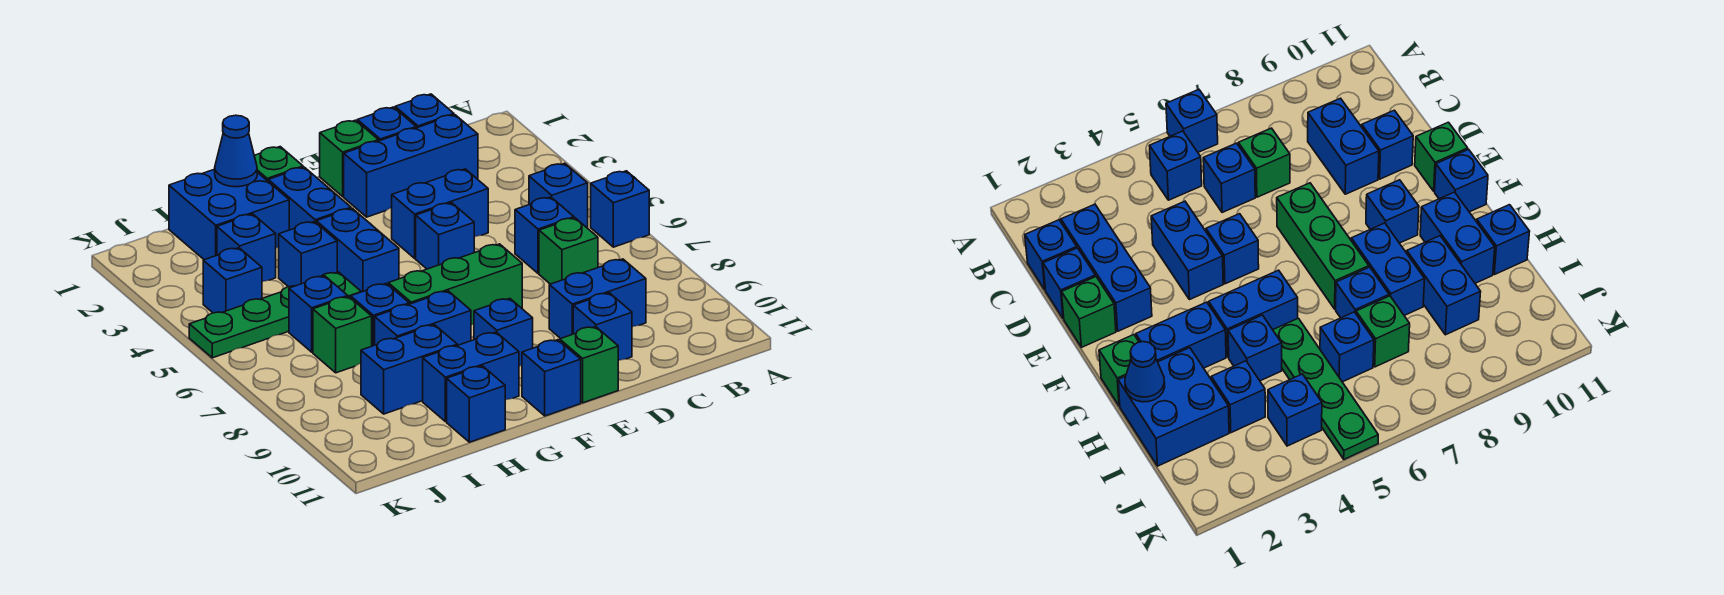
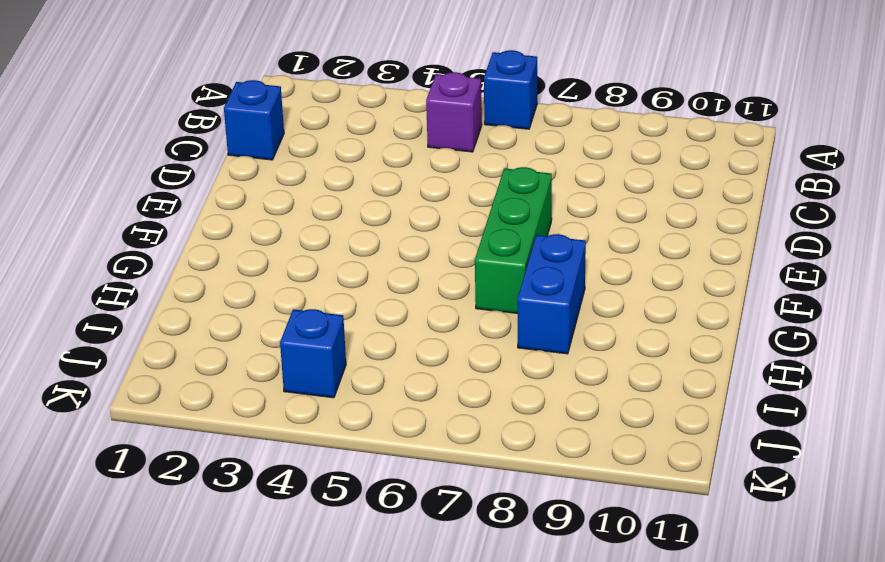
purple 1x1 brick [426,72,482,152] -> blue 1x1 brick [529,163,588,228]
none -> blue 1x3 brick [344,115,478,217]
none -> blue 1x1 brick [515,197,574,273]
none -> green 1x1 brick [539,218,598,284]
none -> blue 1x2 brick [549,259,646,339]

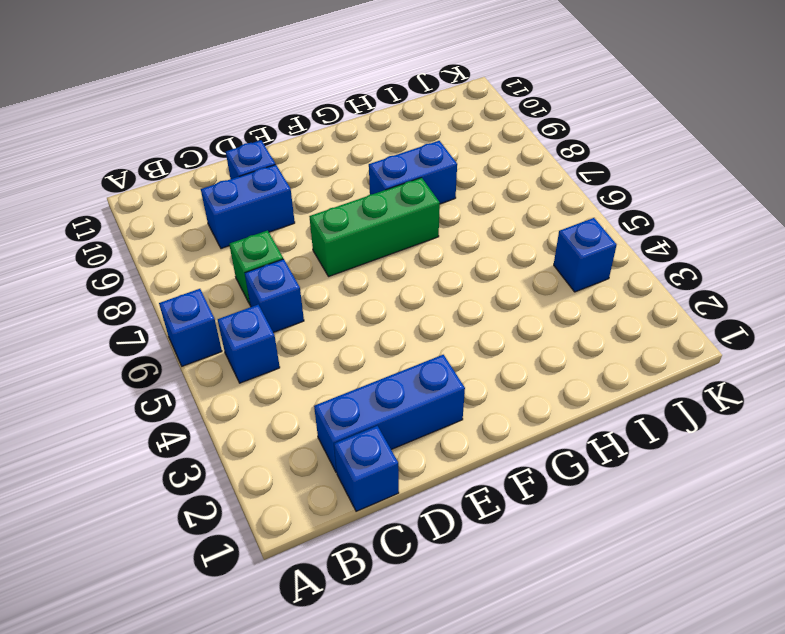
none -> blue 1x1 brick [357,107,416,141]
none -> blue 1x2 brick [392,169,488,258]
none -> green 1x1 brick [320,120,379,196]
none -> blue 1x1 brick [416,203,474,269]

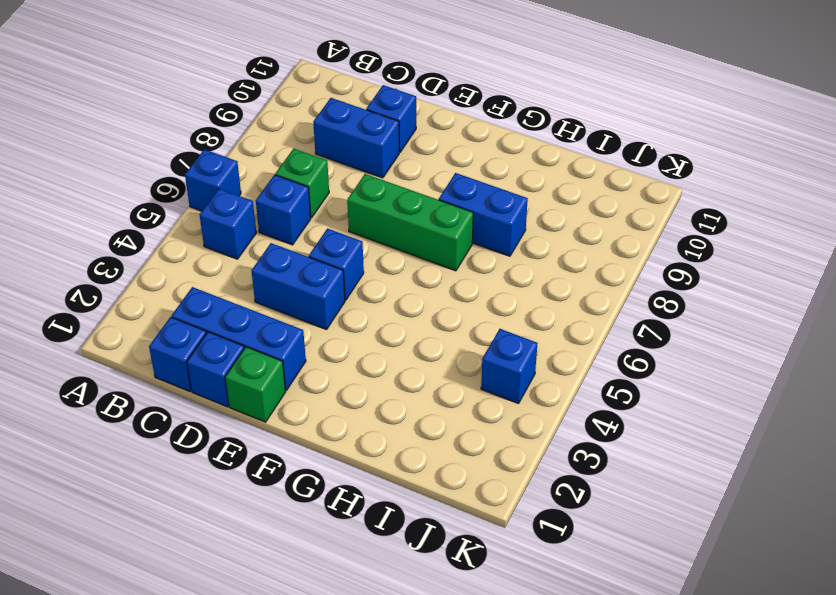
none -> green 1x1 brick [560,327,618,403]
none -> blue 1x1 brick [474,298,533,366]
none -> blue 1x1 brick [522,340,581,416]
none -> green 1x1 brick [254,147,303,181]

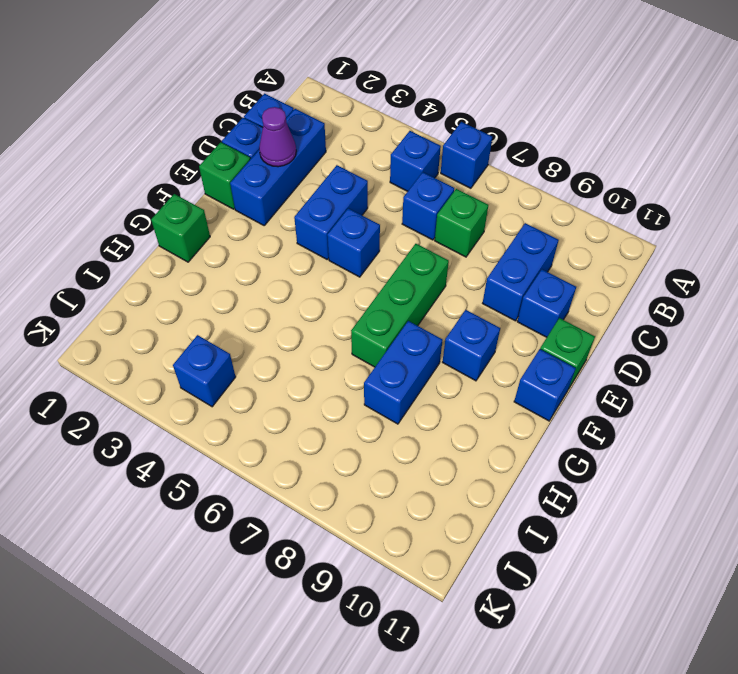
purple 1x1 cone [259,107,296,167] -> none
none -> blue 1x2 brick [268,167,351,230]
none -> blue 1x2 brick [316,208,399,292]
none -> blue 1x2 brick [423,332,519,422]
none -> blue 2x2 brick [169,169,289,260]

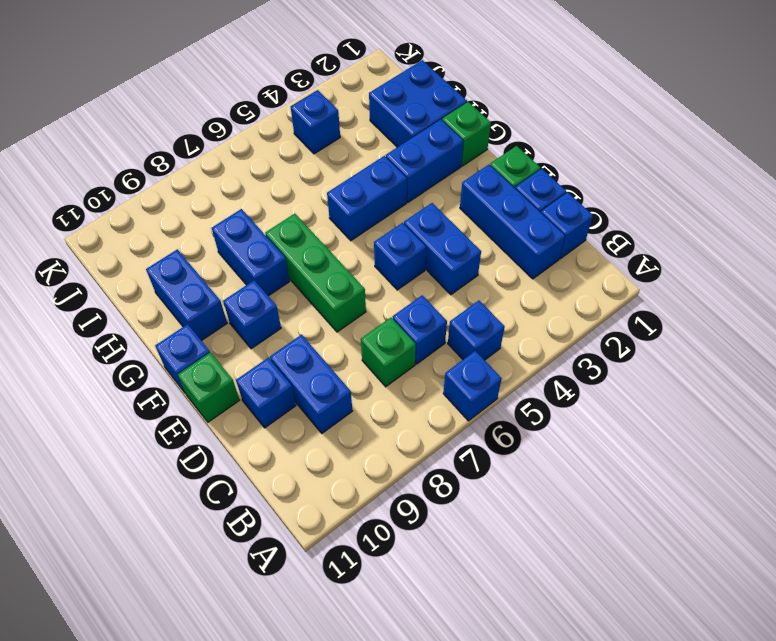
none -> blue 1x1 brick [279,222,337,287]
none -> green 1x4 plate [189,272,361,358]
none -> blue 1x1 brick [351,283,409,346]
none -> blue 1x2 brick [361,325,457,414]

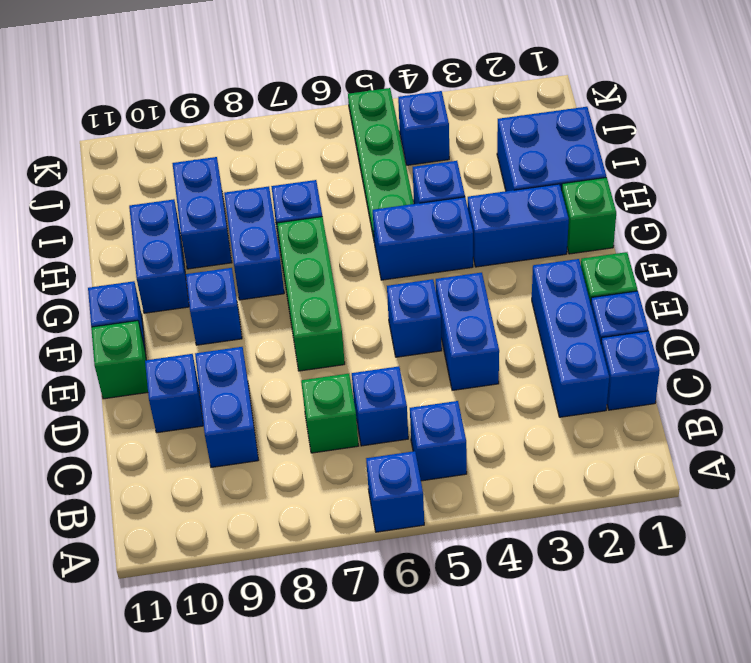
none -> blue 1x1 brick [447,366,505,442]
none -> blue 1x1 brick [217,214,276,282]
none -> blue 1x1 brick [289,276,348,352]
none -> green 1x1 brick [313,297,372,373]

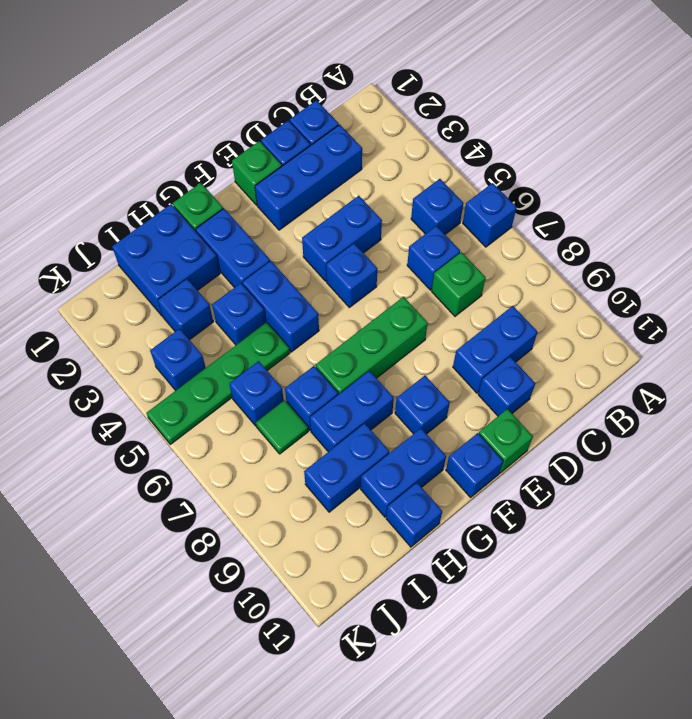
green 1x1 tile [256,400,308,454] -> green 1x1 brick [313,297,372,373]
none -> blue 1x1 cone [215,115,257,187]

